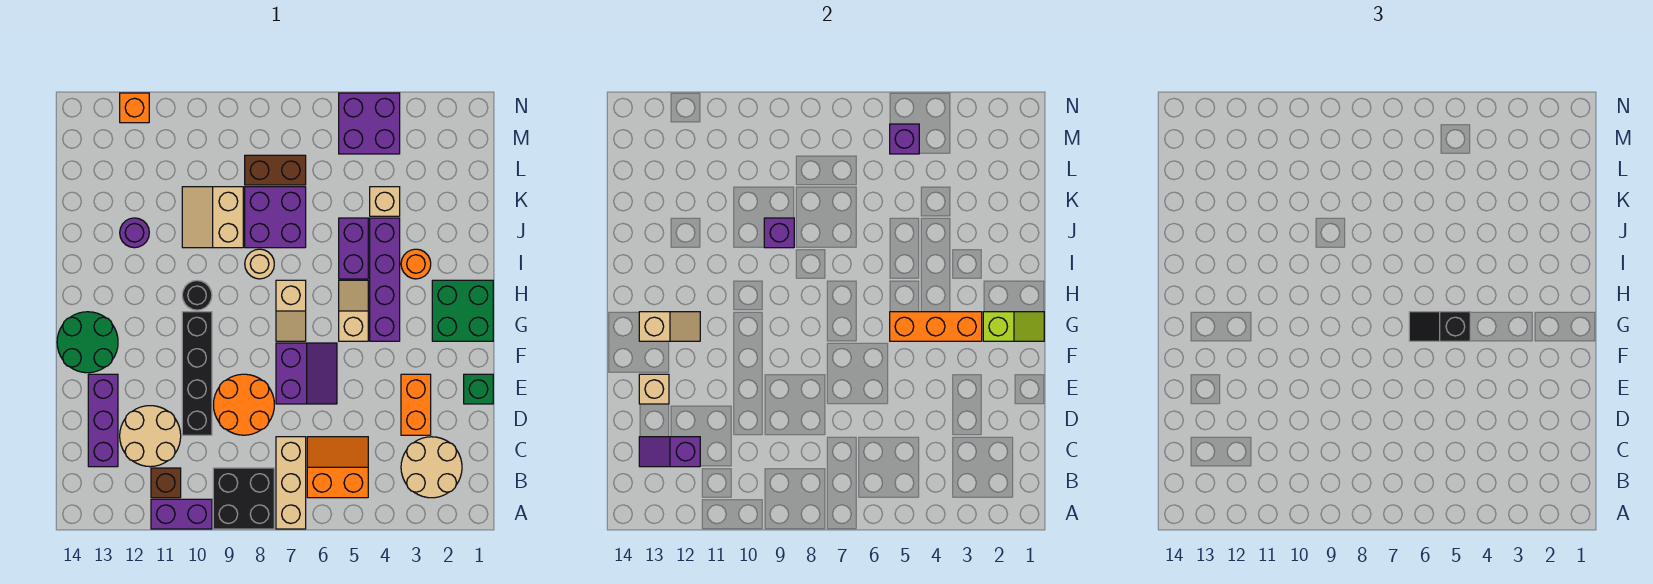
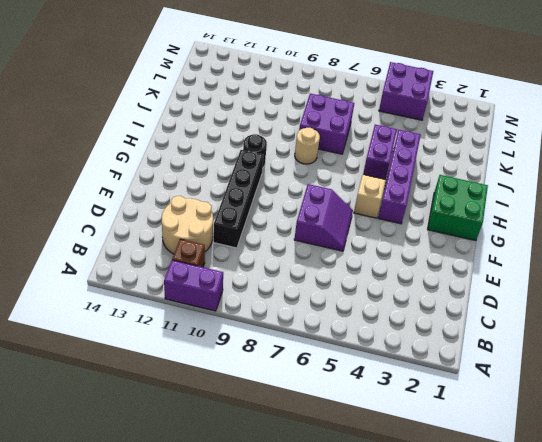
none -> tan 1x3 brick [276,437,306,529]
none -> black 2x2 brick [213,468,274,529]
none -> tan 2x2 round brick [401,437,462,498]
none -> orange 2x2 slope [307,437,368,498]

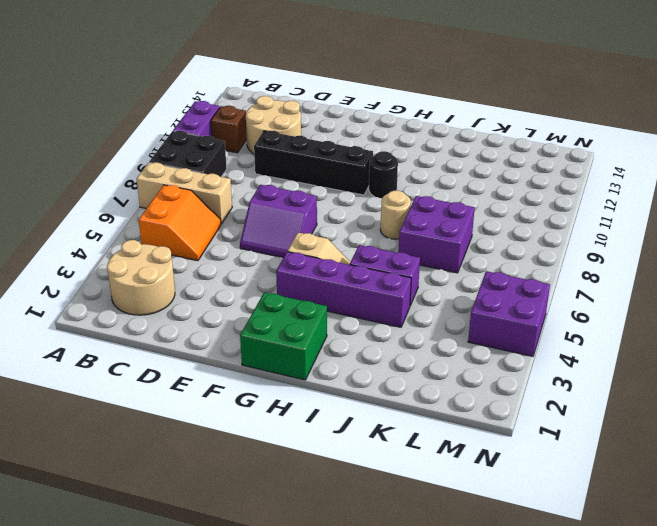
none -> purple 1x3 brick [88,374,118,467]
none -> orange 1x2 brick [401,374,431,435]
none -> orange 2x2 round brick [213,374,274,435]
none -> green 1x1 brick [464,374,493,404]

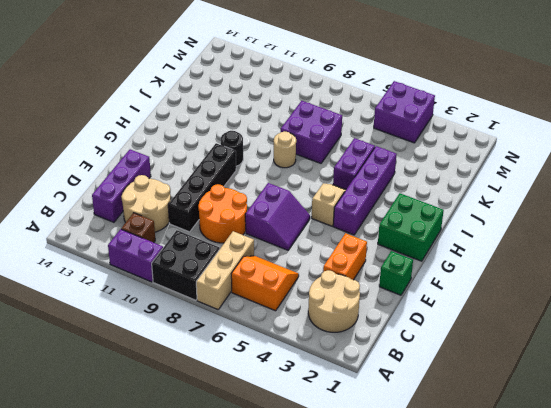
none -> green 2x2 round brick [57,312,118,373]
none -> tan 1x2 slope [276,280,306,341]
none -> orange 1x1 round brick [401,249,431,279]
none -> tan 2x2 slope [182,187,243,248]

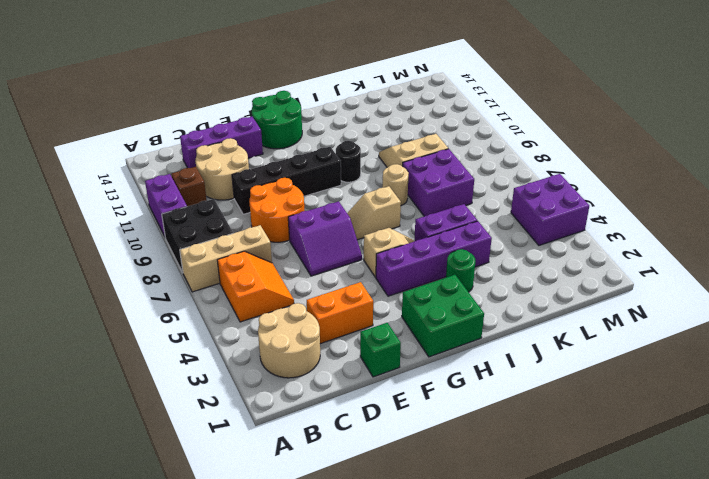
green 1x1 round brick [446,249,475,292] -> orange 1x1 round brick [401,249,431,279]
none -> purple 1x1 round brick [120,218,149,248]
none -> tan 1x1 brick [370,187,400,216]
none -> brown 1x2 brick [245,155,306,185]
none -> orange 1x1 brick [120,93,149,123]

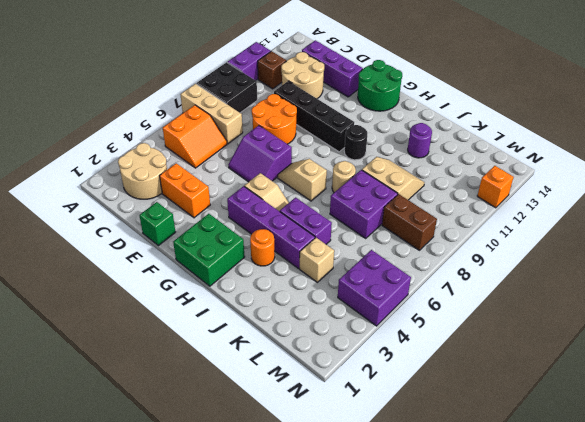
brown 1x2 brick [382,194,437,250] -> brown 1x2 brick turned to [245,155,306,185]
none -> purple 1x2 slope [639,437,700,467]
none -> tan 1x1 brick [639,374,669,404]
none -> lime 1x2 slope [983,312,1044,341]
none -> orange 1x3 brick [890,312,982,341]

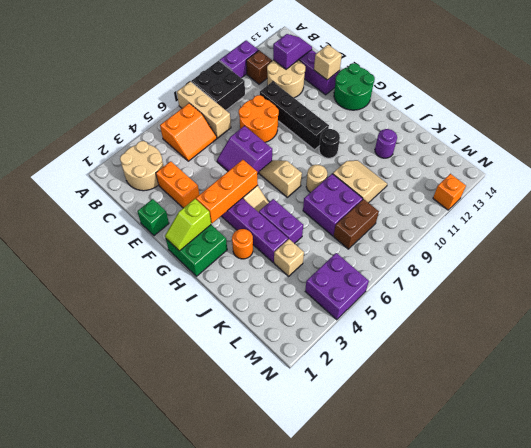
none -> tan 1x2 slope [639,312,700,341]
none -> purple 1x1 brick [764,218,794,248]
none -> purple 1x1 brick [890,124,919,154]
none -> black 1x2 slope [1409,312,1470,341]

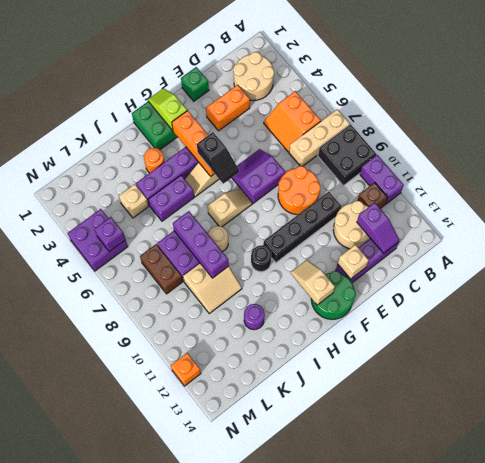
purple 1x3 brick [173,211,229,278] -> purple 1x1 brick [764,218,794,248]

